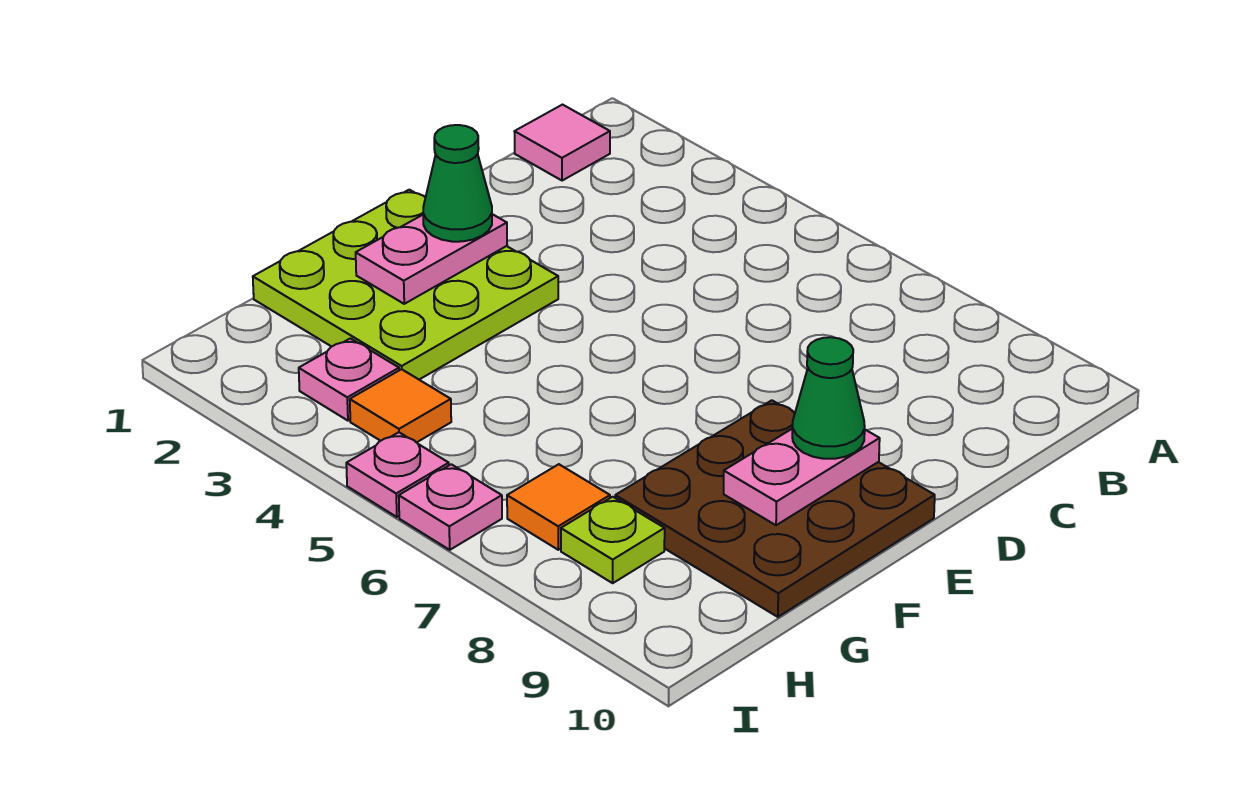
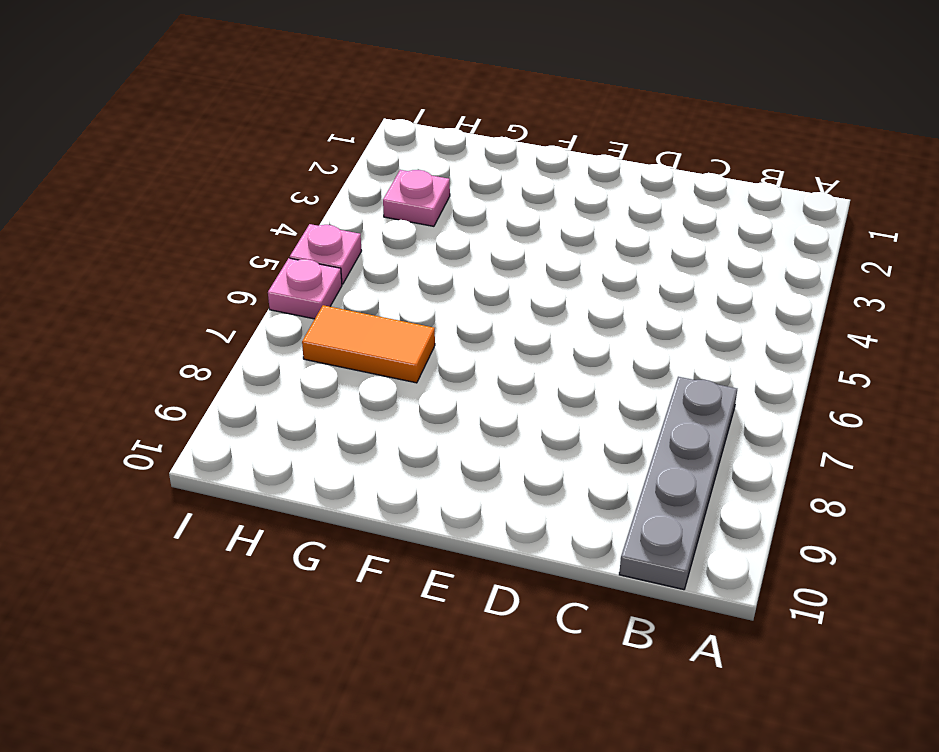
grey 1x4 plate [619,377,737,590] -> none
orange 1x2 tile [302,305,435,383] -> orange 1x1 tile [507,464,610,550]
none -> pink 1x1 tile [514,105,610,181]
none -> lime 3x3 plate [253,190,558,380]
none -> brown 3x3 plate [615,400,935,617]

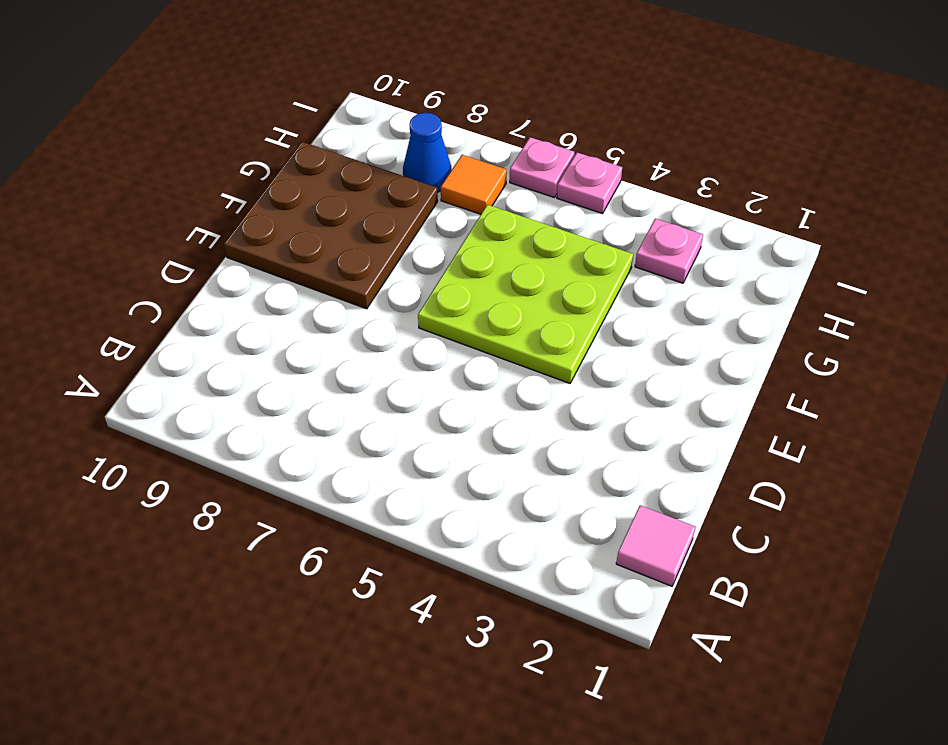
lime 3x3 plate [418,205,633,383] -> lime 3x3 plate moved to [253,190,558,380]
blue 1x1 cone [403,113,451,192] -> lime 1x1 plate [561,497,665,583]
none -> orange 1x1 tile [350,369,451,443]
none -> pink 1x2 plate [356,214,507,304]
none -> pink 1x2 plate [724,429,880,525]

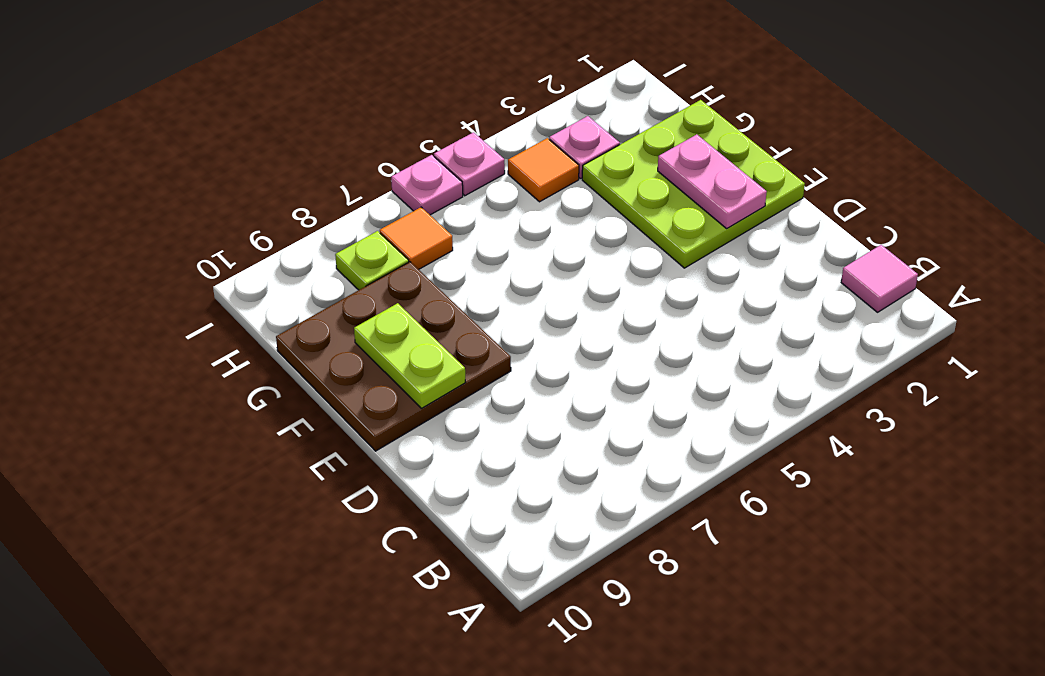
lime 1x2 plate [354,303,465,408] -> pink 1x2 plate [724,429,880,525]
none -> green 1x1 cone [423,125,492,242]
none -> green 1x1 cone [792,337,865,459]

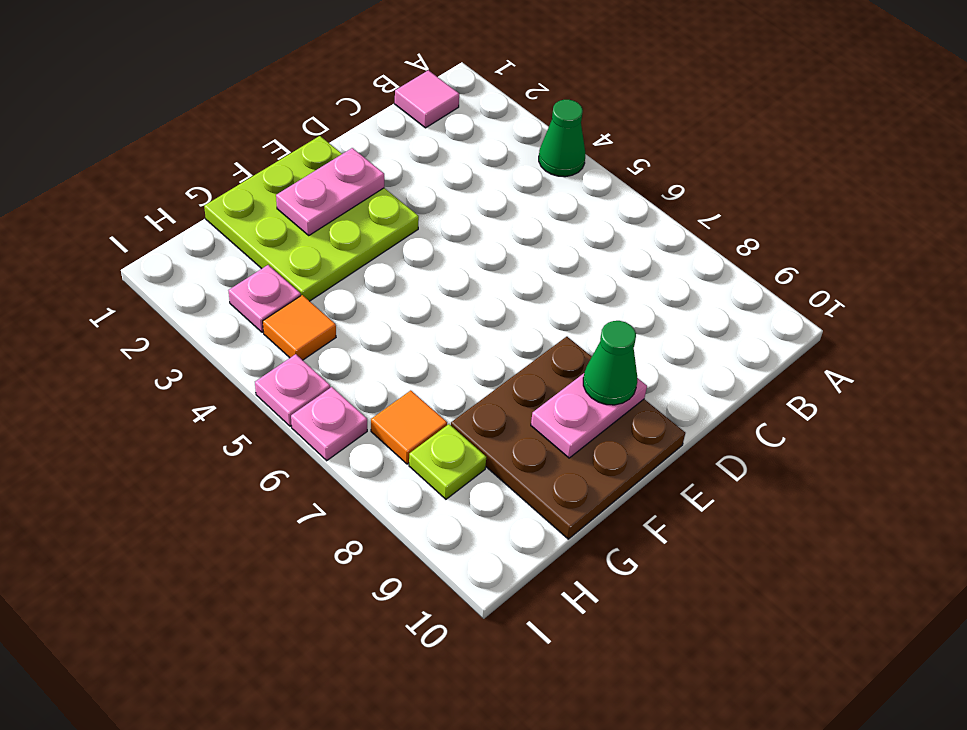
green 1x1 cone [539,100,585,177] -> green 1x1 cone moved to [423,125,492,242]

